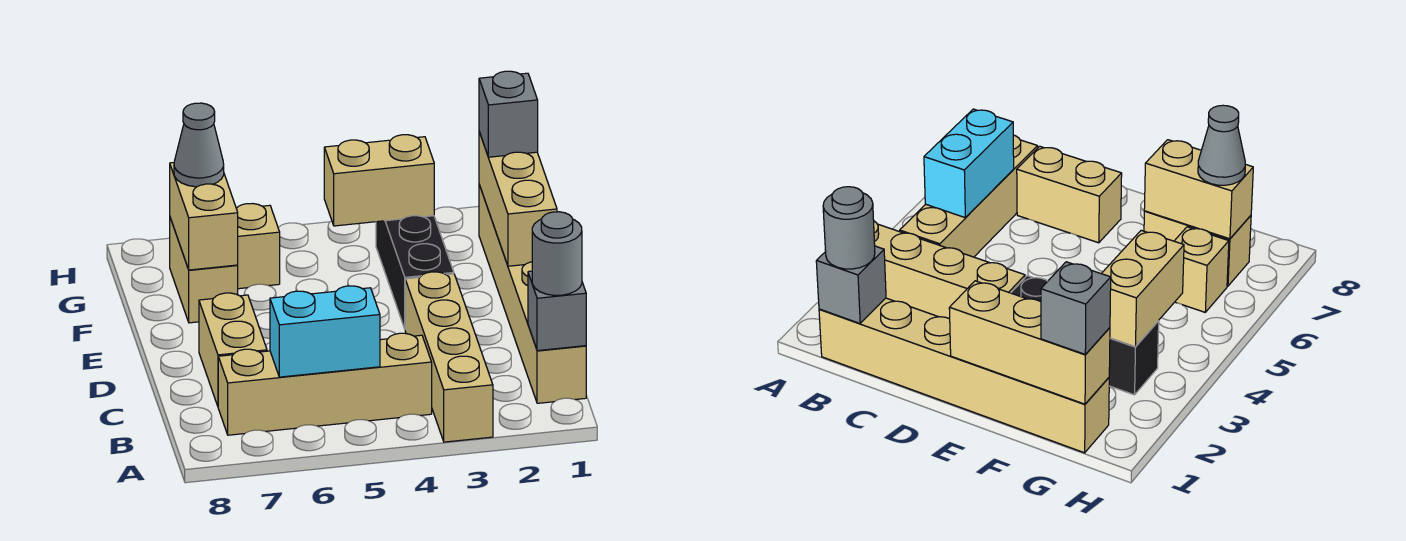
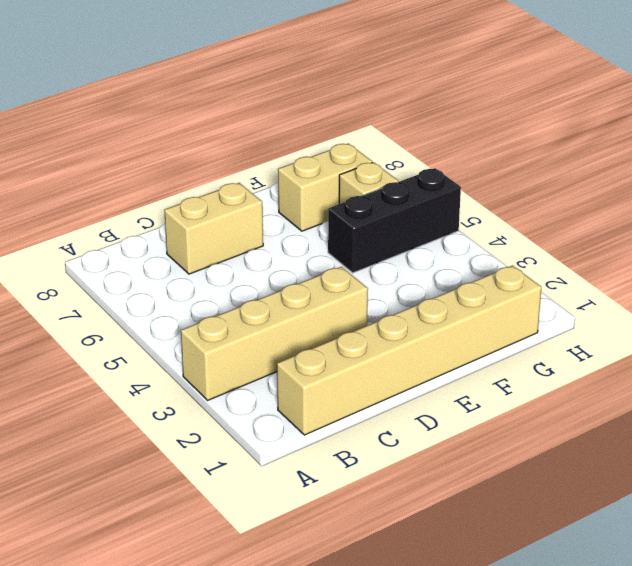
black 1x3 brick [328,168,461,273] -> black 1x3 brick moved to [376,216,454,329]
none -> tan 1x4 brick [218,333,432,435]
none -> grey 1x1 brick [528,271,586,351]
none -> cyan 1x2 brick [270,286,380,377]

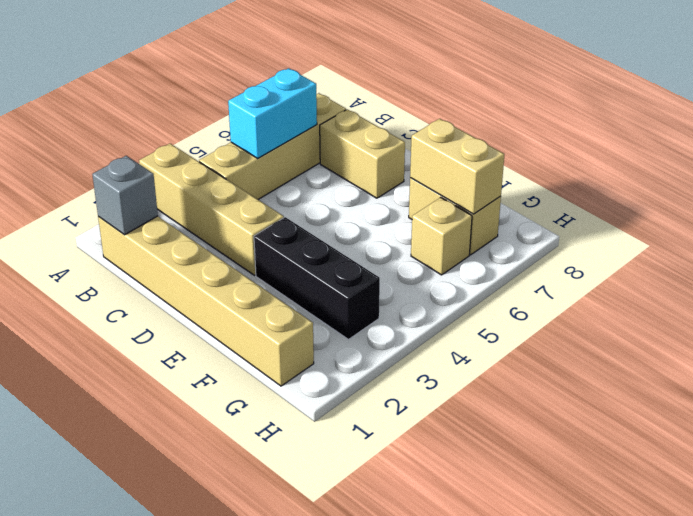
none -> tan 1x3 brick [479,132,557,266]
none -> tan 1x2 brick [324,135,434,226]
none -> grey 1x1 round brick [532,212,582,295]

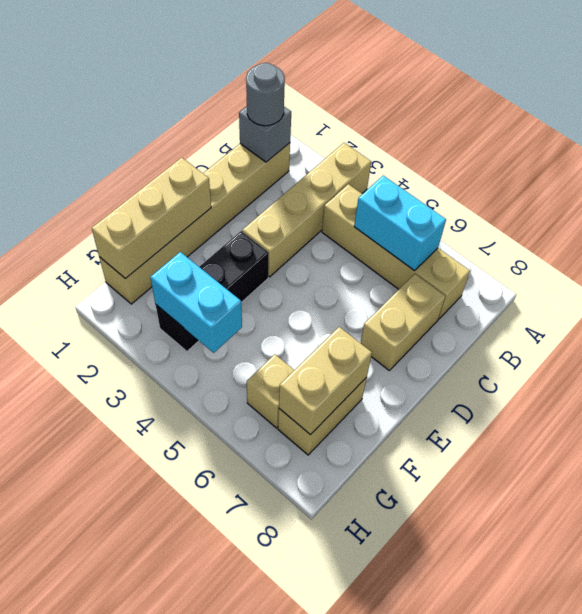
cyan 1x2 brick [150,252,242,353] -> tan 1x2 brick [324,135,434,226]
none -> grey 1x1 brick [479,71,538,157]
none -> grey 1x1 cone [174,103,224,187]

